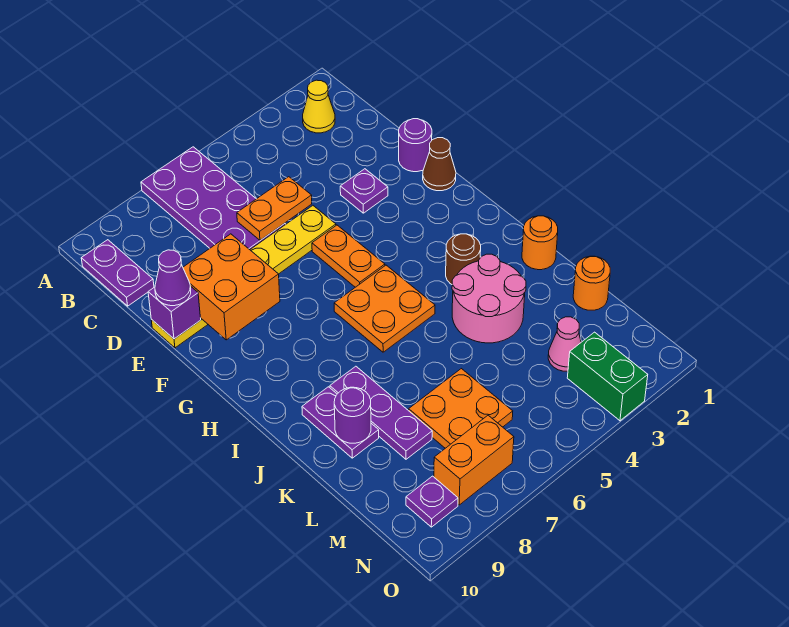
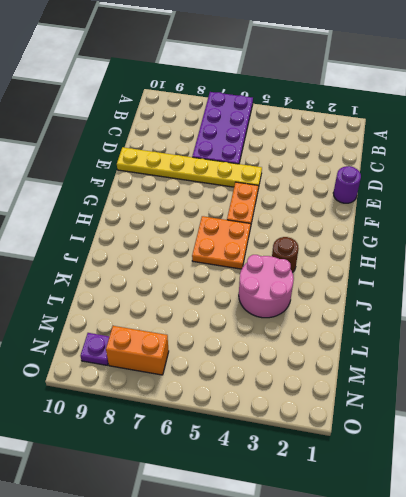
none -> yellow 1x1 cone [303,80,335,133]
none -> purple 1x2 plate [81,240,154,306]
none -> purple 1x1 plate [340,169,388,213]

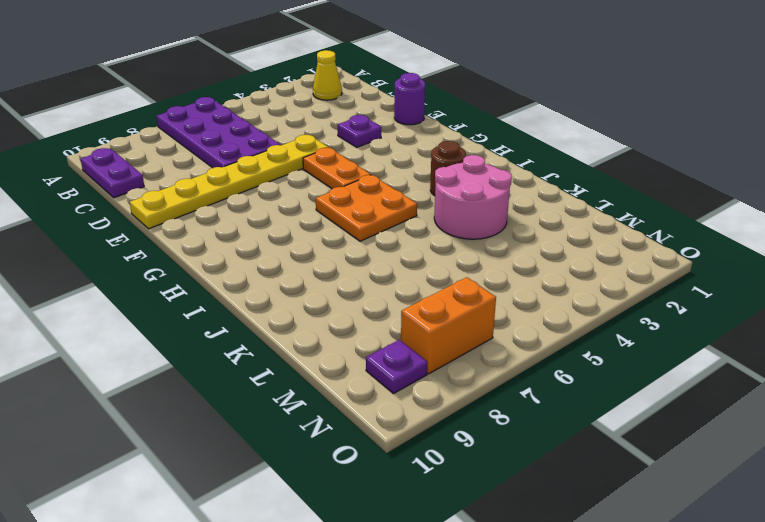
none -> brown 1x1 cone [423,138,456,191]
none -> orange 1x1 round brick [522,216,558,270]
none -> purple 1x3 plate [330,366,432,459]

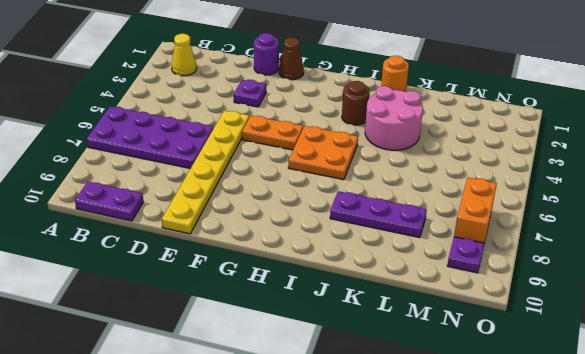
none -> purple 1x2 plate [302,387,379,458]
none -> orange 1x1 round brick [573,256,610,310]
none -> orange 2x2 plate [409,369,513,448]

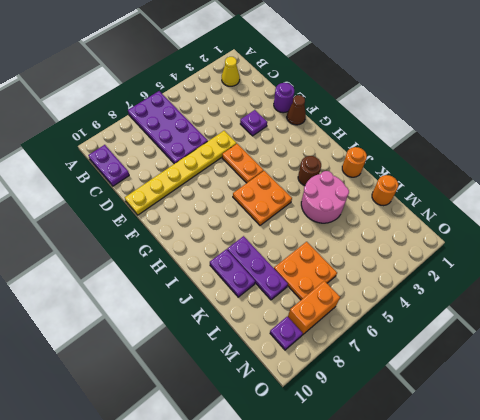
none -> pink 1x1 cone [548,317,581,371]
none -> green 1x2 brick [567,332,648,421]
none -> orange 1x2 plate [237,177,312,240]

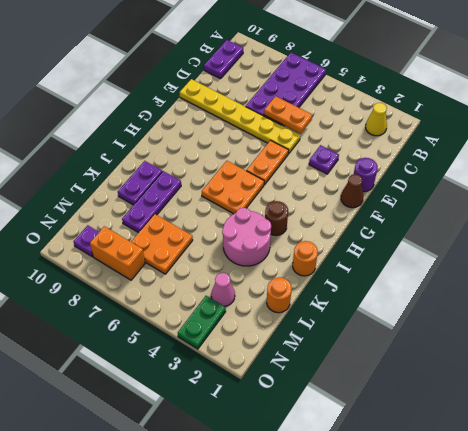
green 1x2 plate [178,296,226,349] -> green 1x2 brick [567,332,648,421]
none -> orange 2x2 brick [183,234,280,340]
none -> purple 1x1 brick [148,286,201,339]
none -> purple 1x1 round brick [334,387,371,443]

